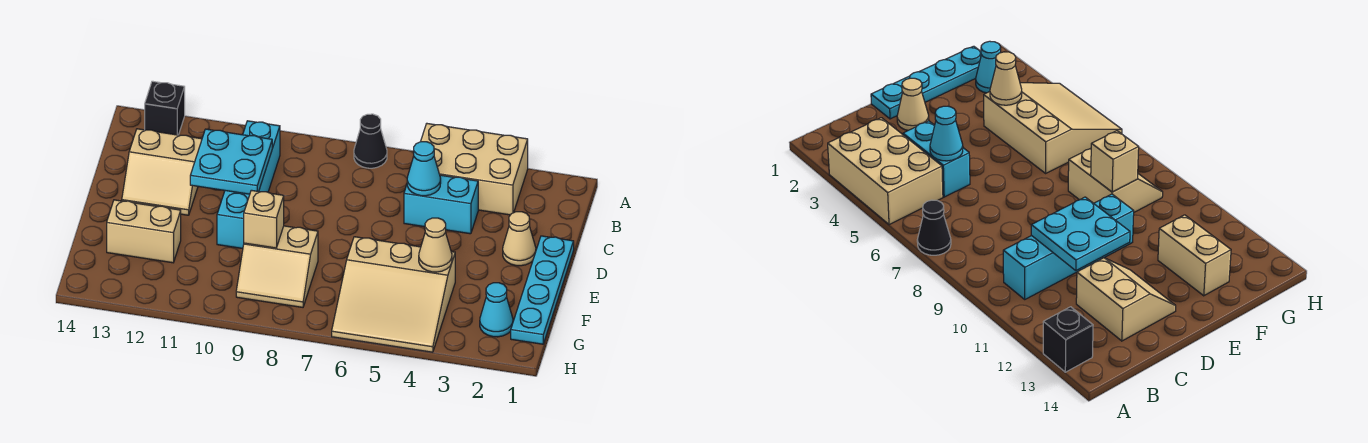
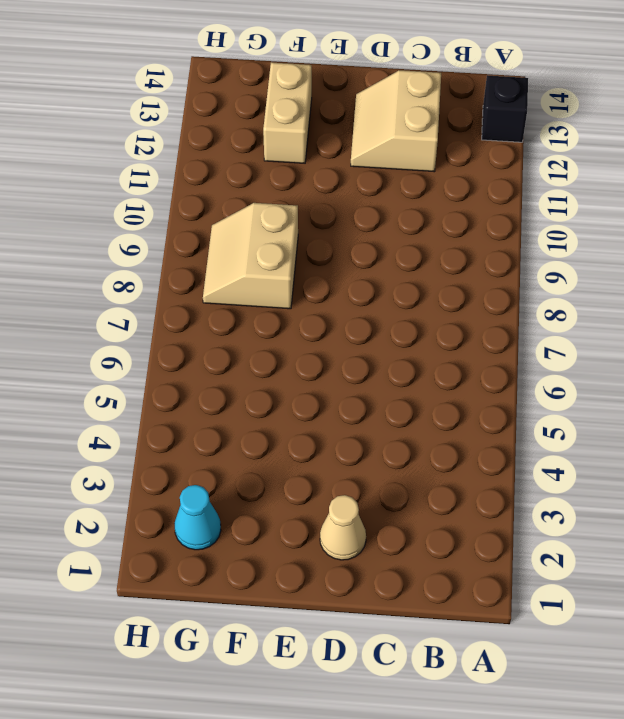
none -> tan 2x3 brick [421,124,528,215]
none -> black 1x1 cone [354,114,387,168]
none -> cyan 1x4 brick [217,121,280,249]

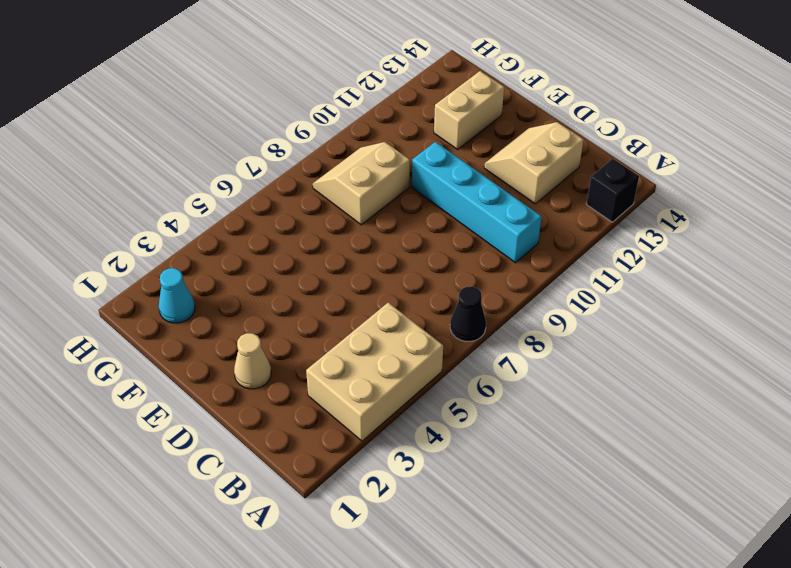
none -> cyan 1x2 brick [404,175,478,234]
none -> cyan 1x4 plate [511,236,574,344]
none -> tan 3x3 slope [332,237,455,352]

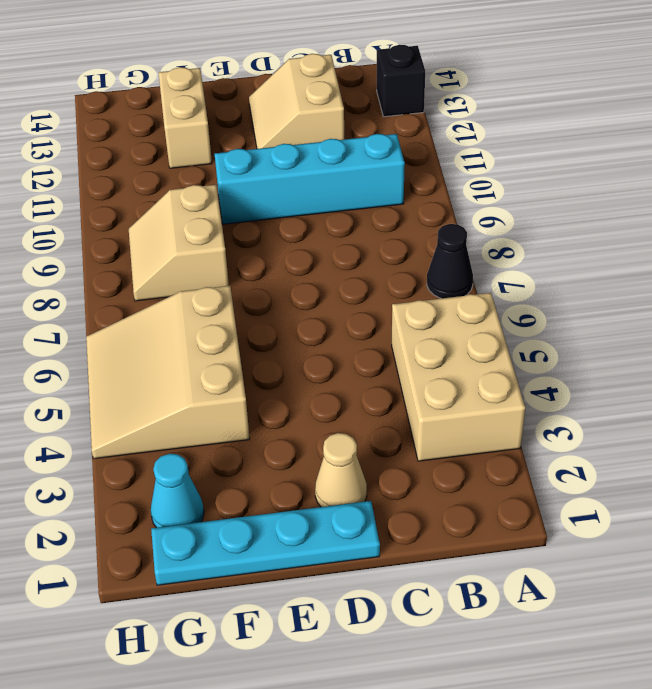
none -> cyan 1x2 brick [404,175,478,234]
none -> cyan 1x1 cone [407,142,441,196]
none -> cyan 2x2 plate [190,129,272,194]

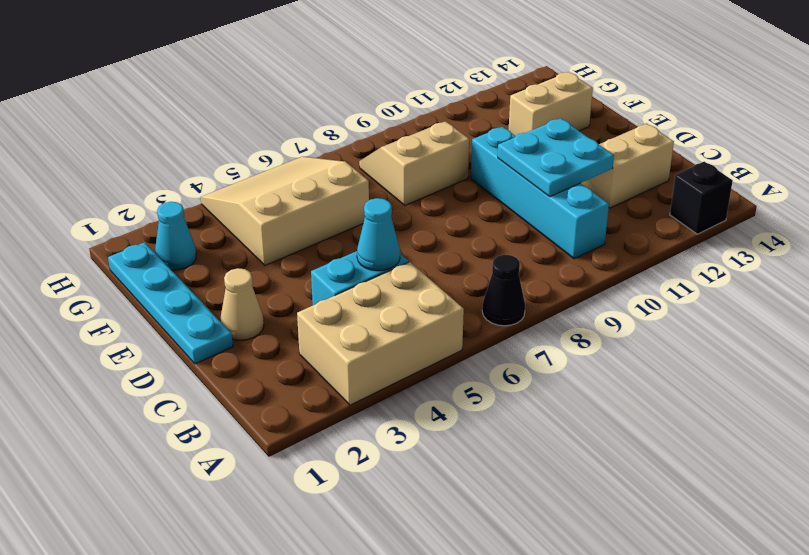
none -> tan 1x1 cone [419,218,452,272]
none -> tan 1x1 brick [244,190,284,248]

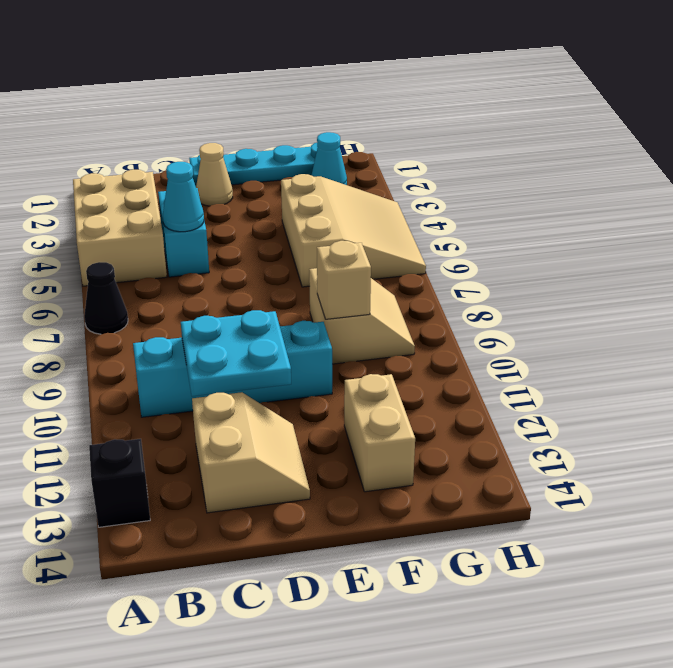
none -> tan 1x1 cone [419,218,452,272]

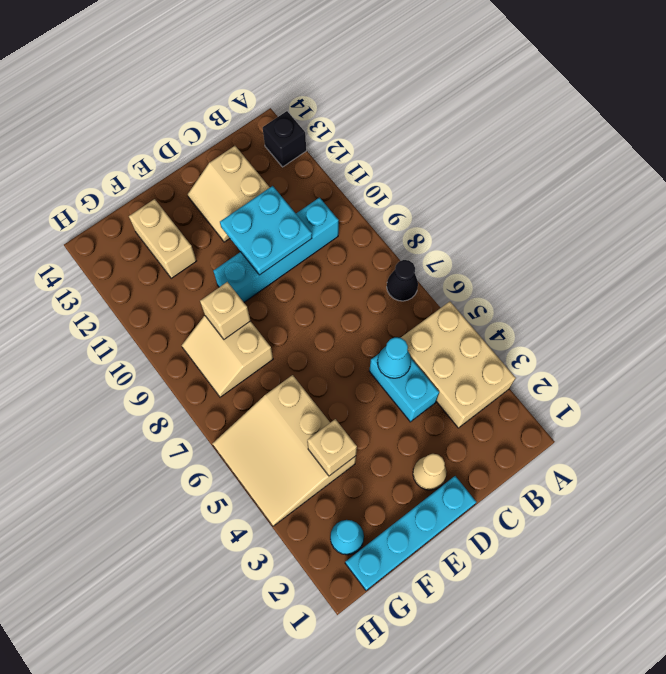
tan 1x1 brick [307,419,357,476] -> tan 1x1 cone [419,218,452,272]

